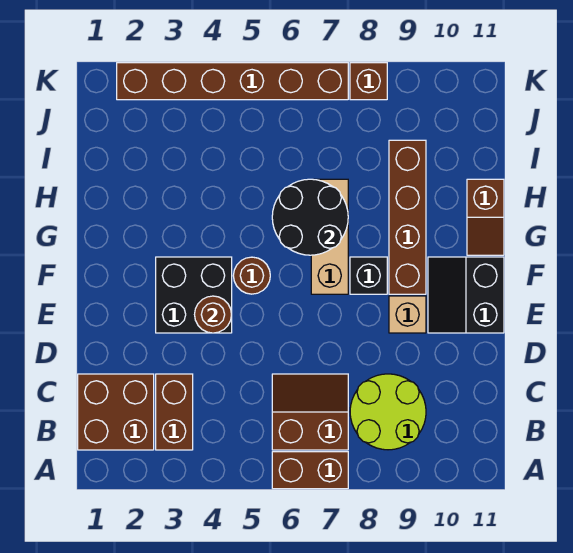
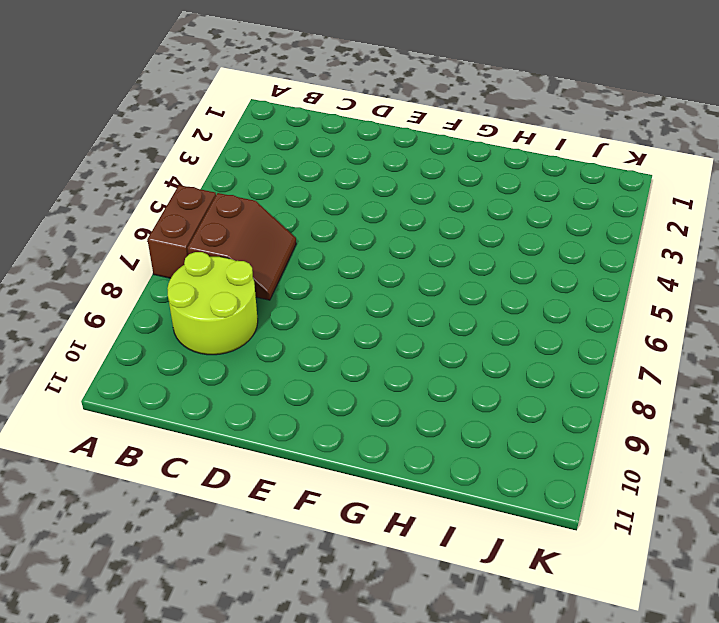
none -> brown 2x2 brick [78,374,154,450]
none -> brown 1x2 brick [156,374,193,450]
none -> black 2x2 brick [156,257,232,333]

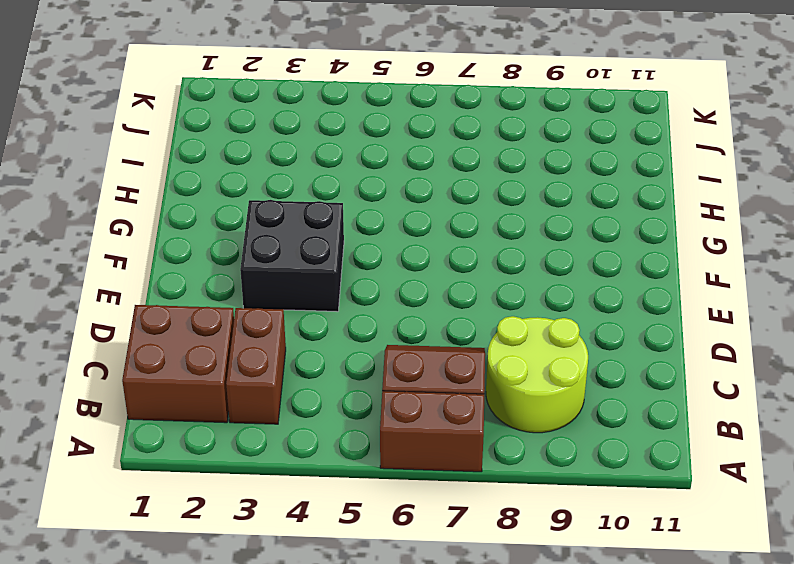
none -> tan 1x1 brick [389,296,426,333]
none -> black 2x2 slope [428,257,504,333]
none -> brown 1x1 round brick [233,257,270,294]

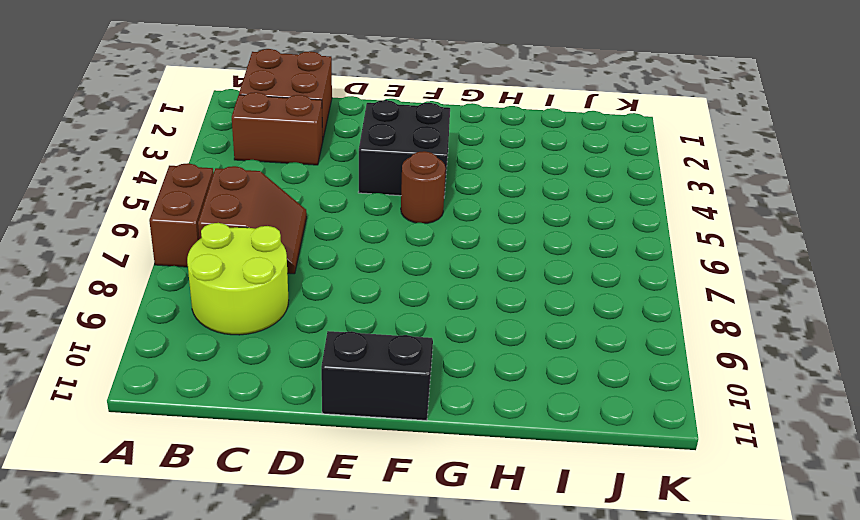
none -> tan 1x1 brick [389,296,426,333]
none -> tan 1x3 brick [311,179,348,294]
none -> black 1x1 brick [350,257,387,294]

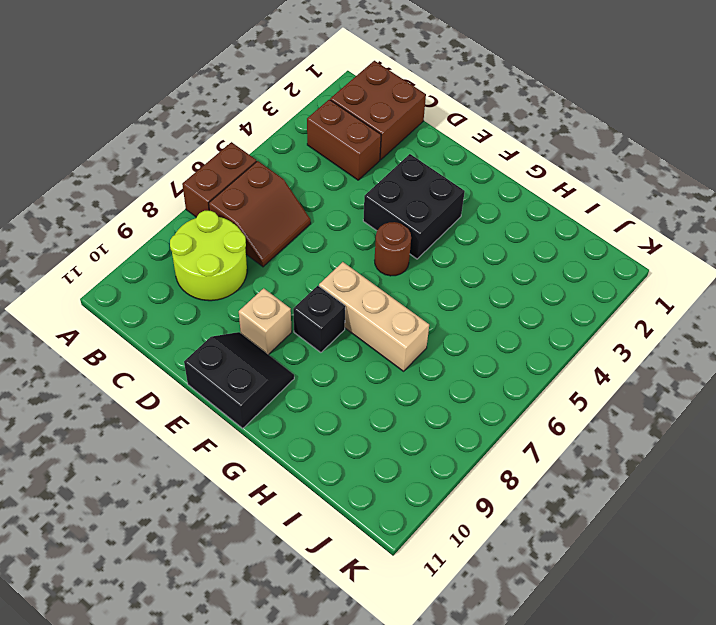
none -> brown 1x4 brick [389,140,426,294]
none -> brown 1x2 slope [467,179,504,255]
none -> brown 1x6 brick [117,63,348,100]

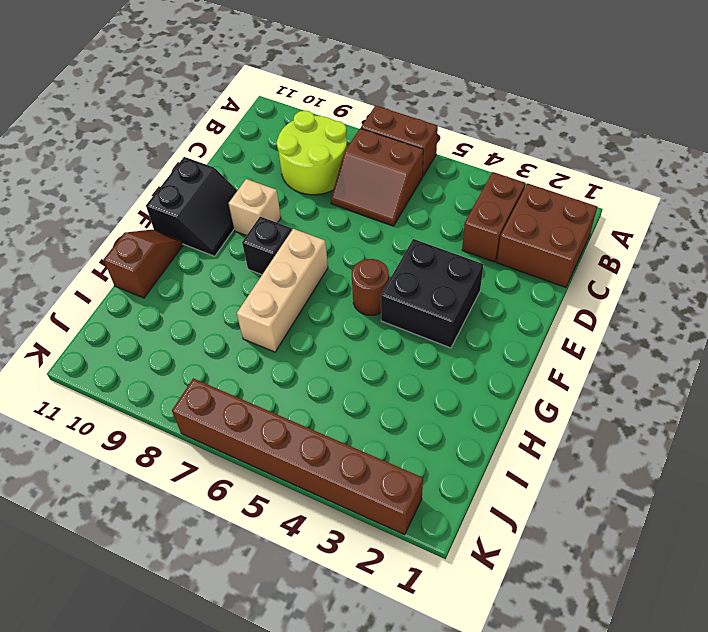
none -> brown 1x4 brick [389,140,426,294]
none -> brown 1x1 brick [350,63,387,100]
none -> brown 1x1 round brick [195,296,232,333]

